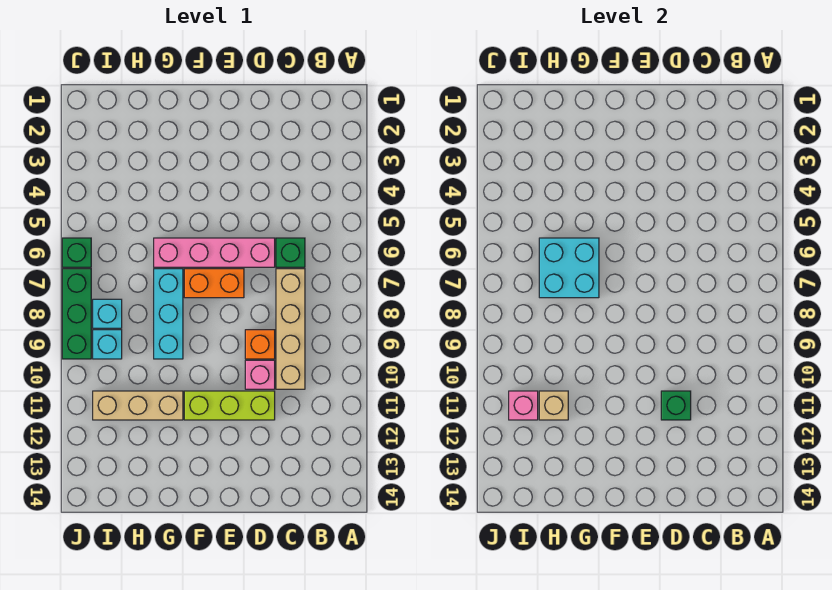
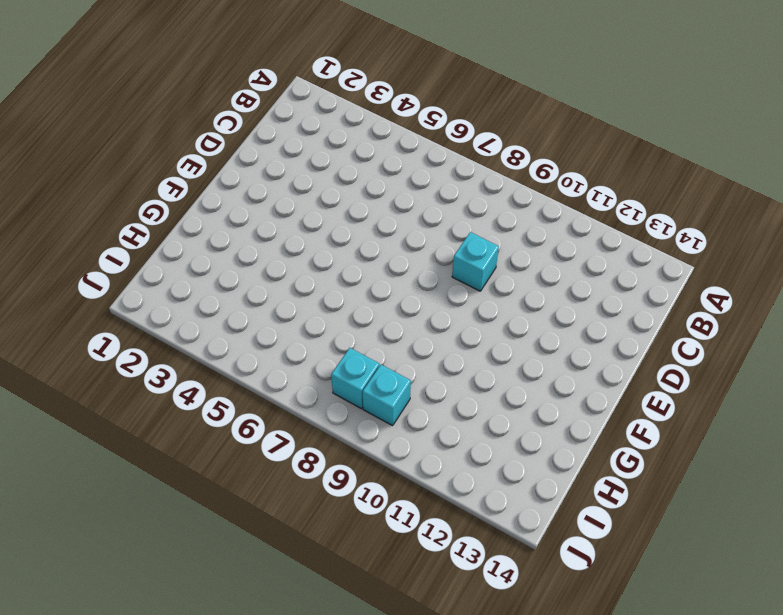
cyan 1x1 brick [452,232,499,291] -> orange 1x1 brick [245,330,275,359]
none -> green 1x1 brick [276,238,305,267]
none -> tan 1x4 brick [276,269,305,389]
none -> pink 1x4 brick [154,238,275,267]

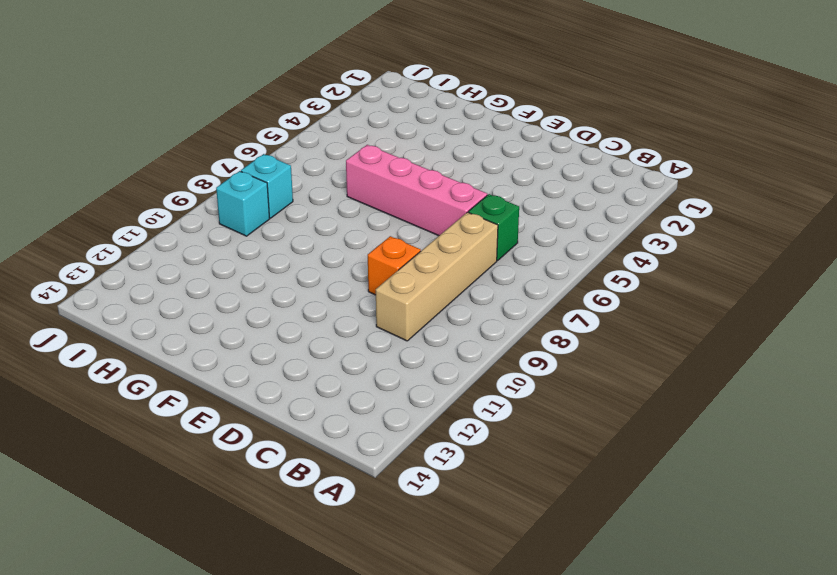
none -> pink 1x1 brick [245,360,275,389]
none -> lime 1x3 brick [184,391,275,420]
none -> orange 1x2 brick [184,269,244,298]

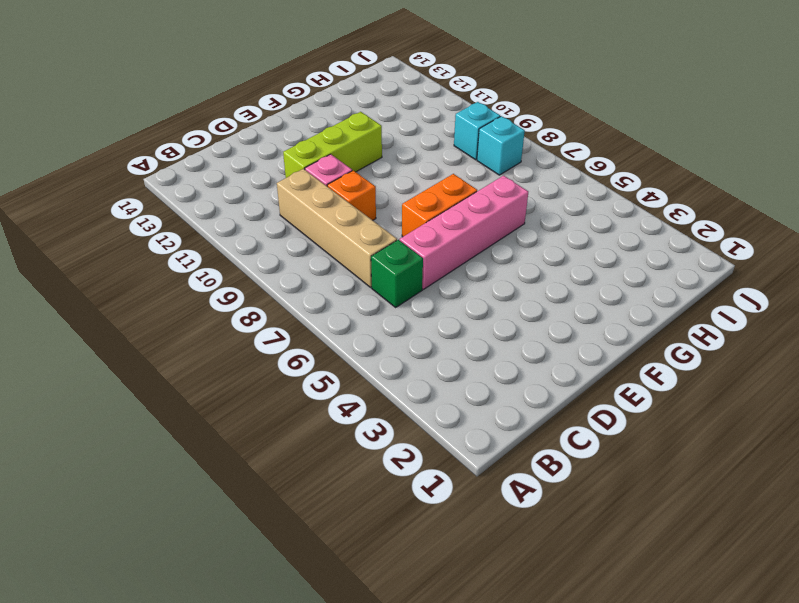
none -> cyan 1x3 brick [154,269,183,359]
none -> tan 1x3 brick [93,391,183,420]
none -> green 1x1 brick [62,238,91,267]

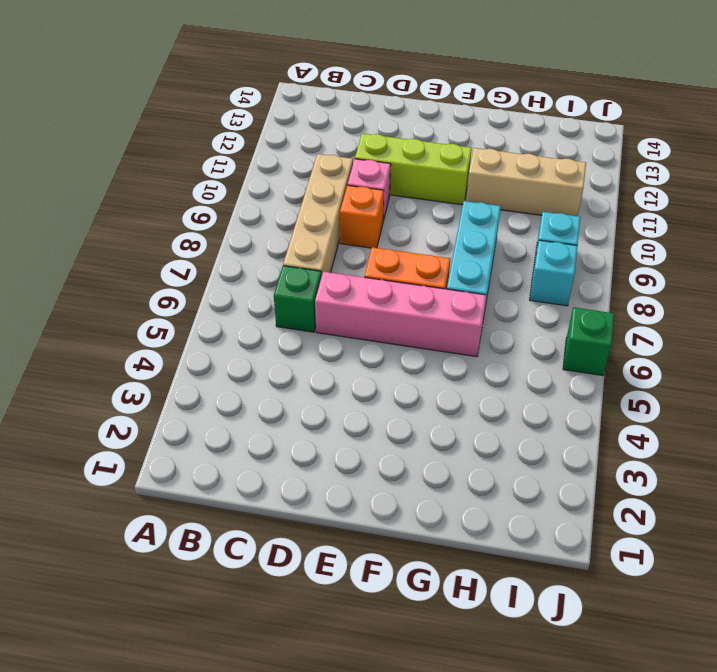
none -> green 1x3 brick [62,269,91,359]
none -> green 1x1 brick [661,391,691,420]
none -> cyan 2x2 brick [539,238,599,298]

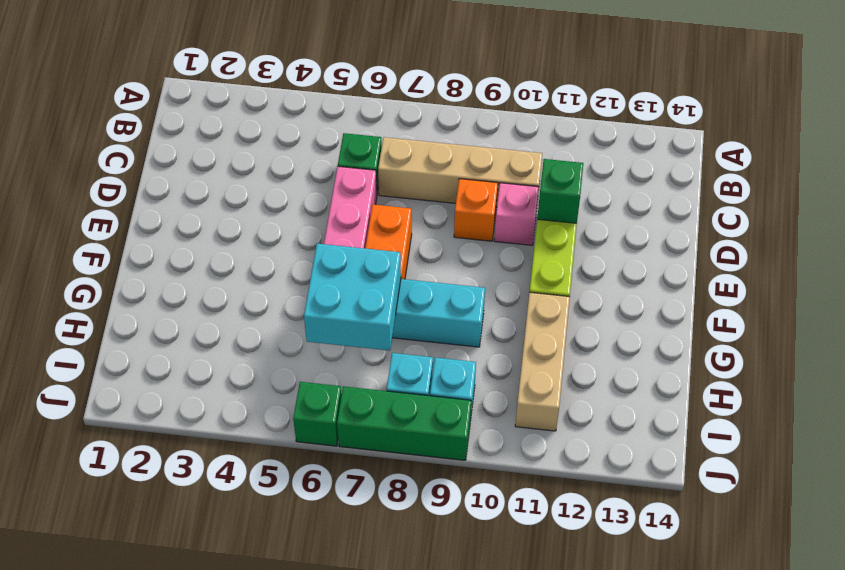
none -> tan 1x1 brick [539,391,568,420]
none -> pink 1x1 brick [509,391,538,420]

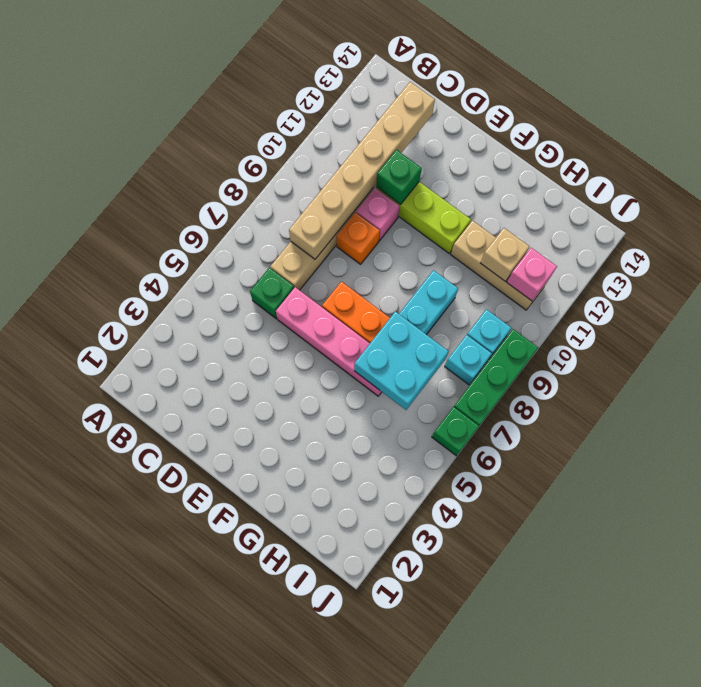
tan 1x6 brick [289,82,435,259] -> none

